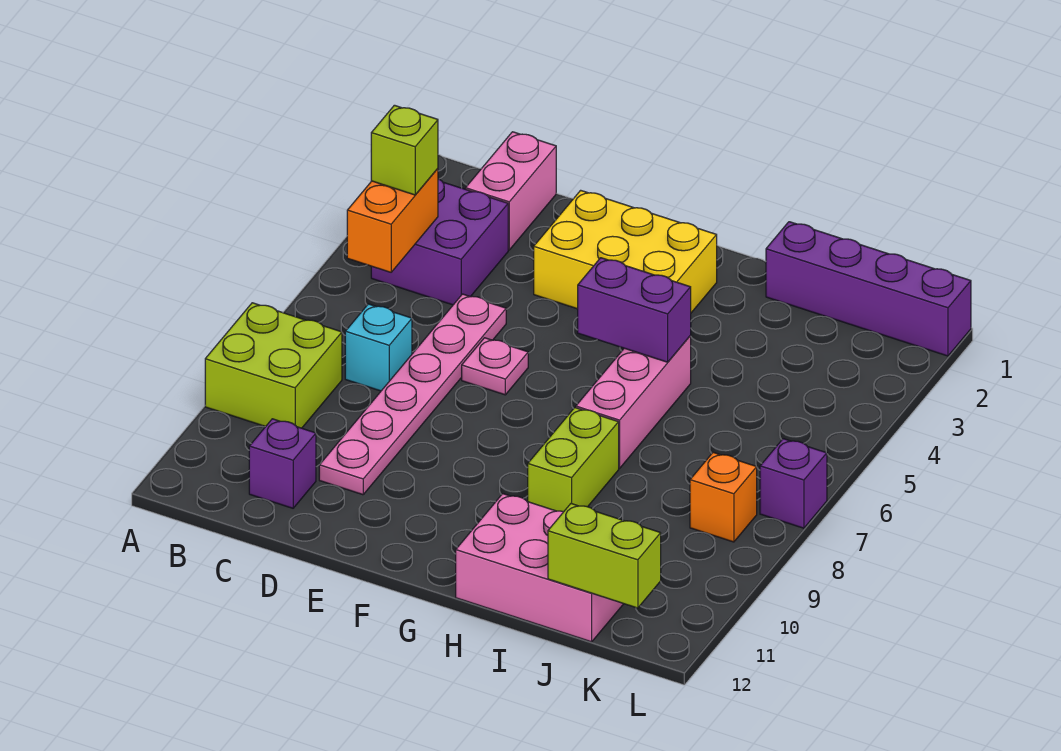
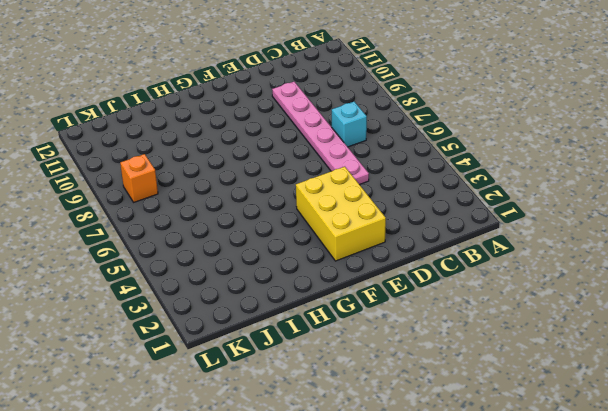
yellow 2x3 brick [296,167,386,261] -> yellow 2x3 brick turned to [534,190,717,313]
none -> lime 2x2 brick [205,303,342,428]
none -> purple 2x2 brick [371,179,508,305]
none -> pink 1x2 brick [466,132,556,250]

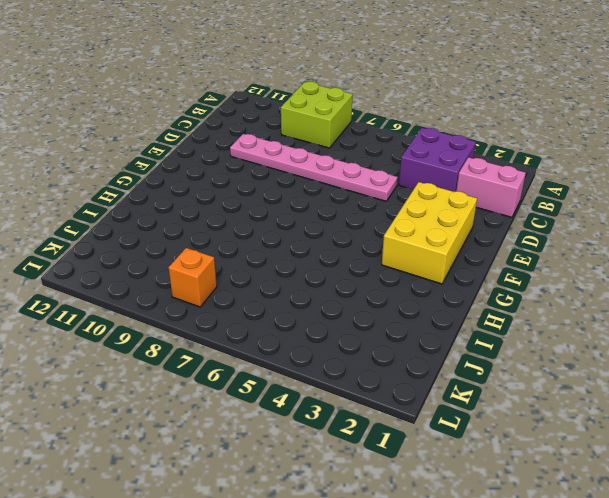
none -> cyan 1x1 brick [345,304,412,391]
none -> purple 1x1 brick [249,419,316,508]
none -> pink 1x1 plate [462,338,528,395]

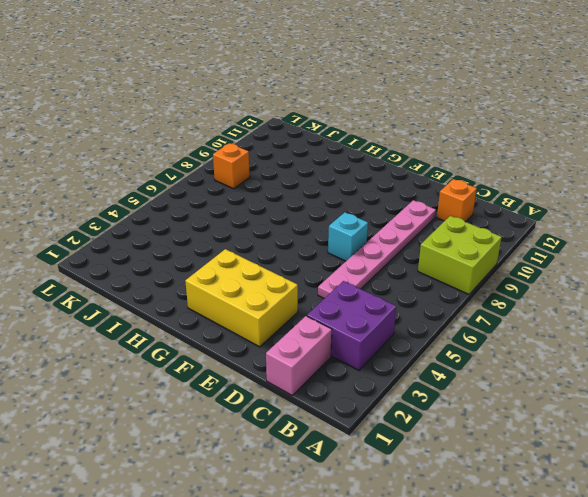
orange 1x1 brick [437,179,477,222] -> purple 1x1 brick [249,419,316,508]
cyan 1x1 brick [328,212,368,261] -> cyan 1x1 brick moved to [345,304,412,391]
none -> pink 1x1 plate [462,338,528,395]
none -> pink 1x3 brick [576,336,691,468]
none -> lime 1x2 brick [528,408,619,511]

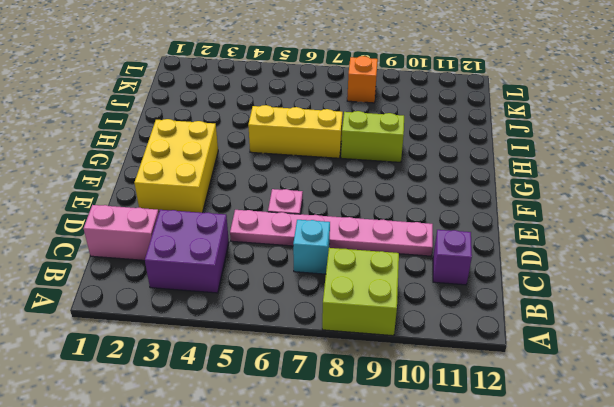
yellow 1x3 brick [248,105,343,158] -> pink 1x3 brick [576,336,691,468]
none -> pink 2x3 brick [456,494,623,642]
none -> purple 1x4 brick [766,222,971,356]
none -> purple 1x1 brick [760,439,827,528]

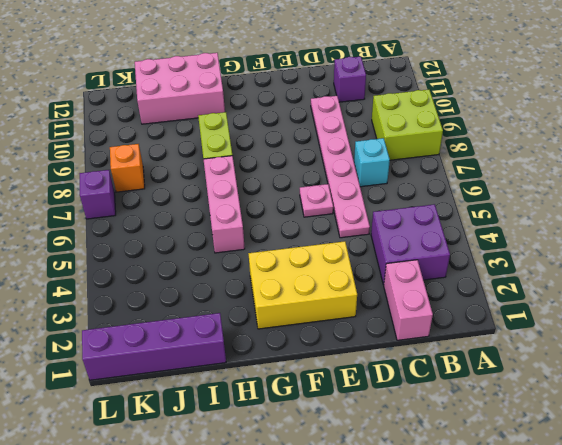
none -> orange 1x2 brick [347,169,438,272]
none -> purple 1x2 brick [578,258,691,362]
none -> lime 1x2 brick [548,504,661,608]

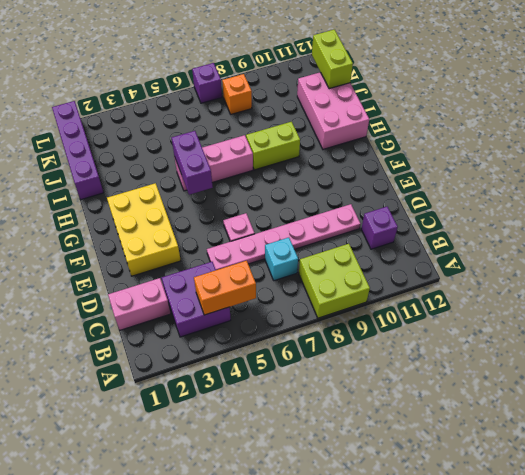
none -> lime 1x1 brick [371,105,438,195]

